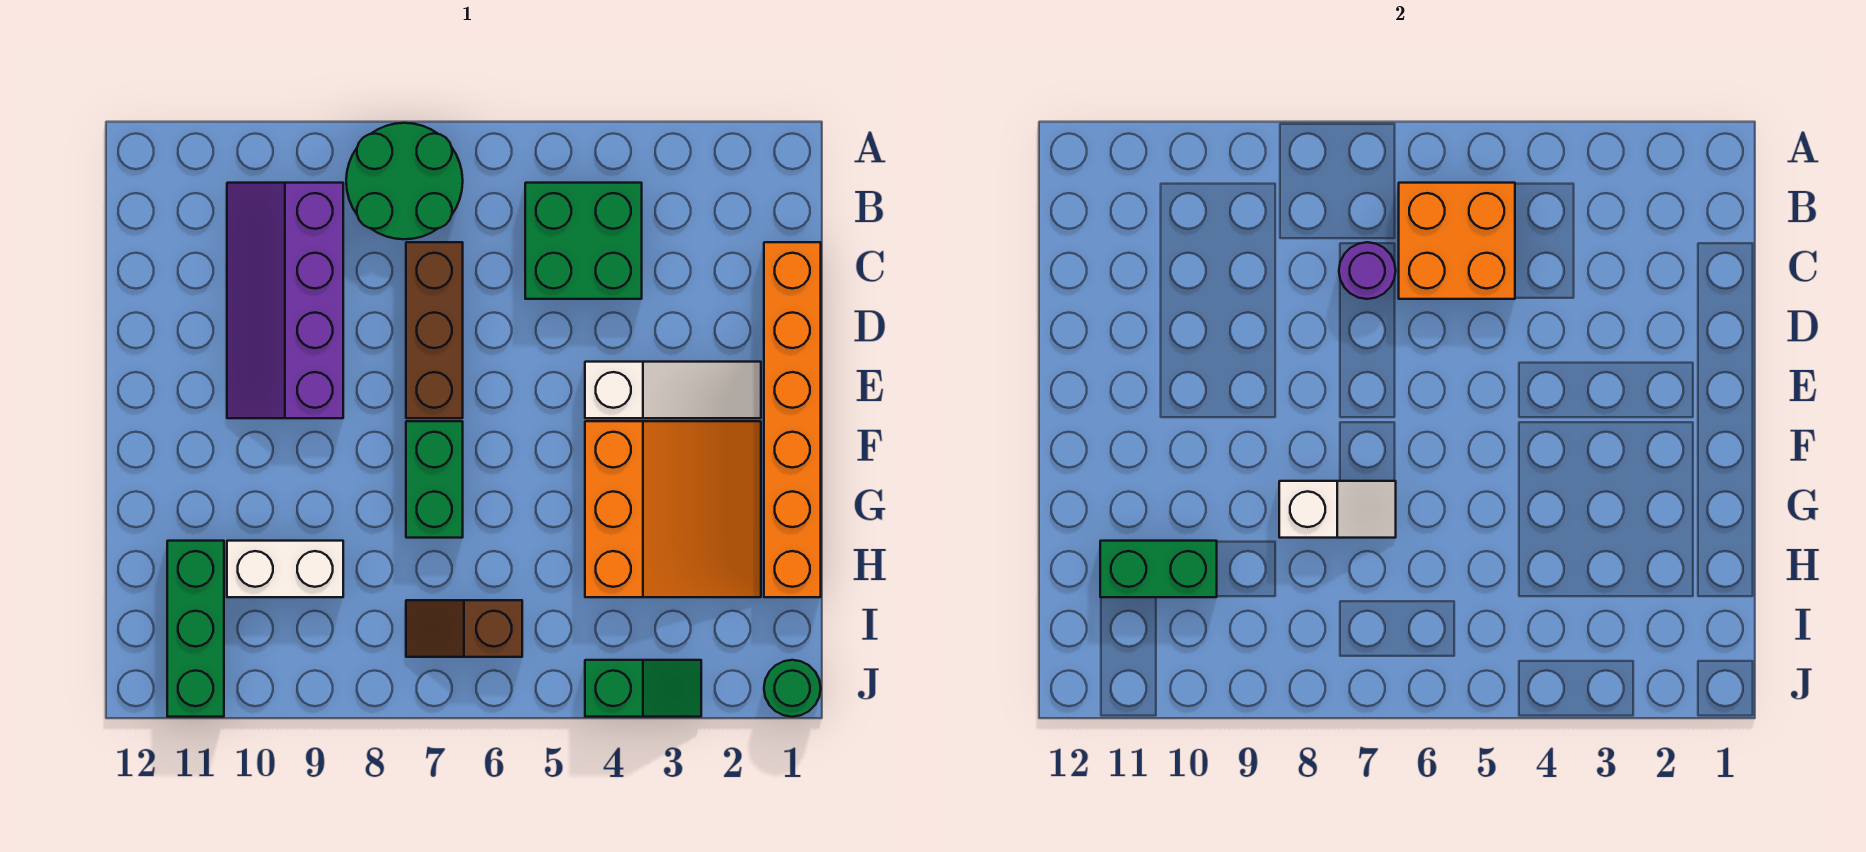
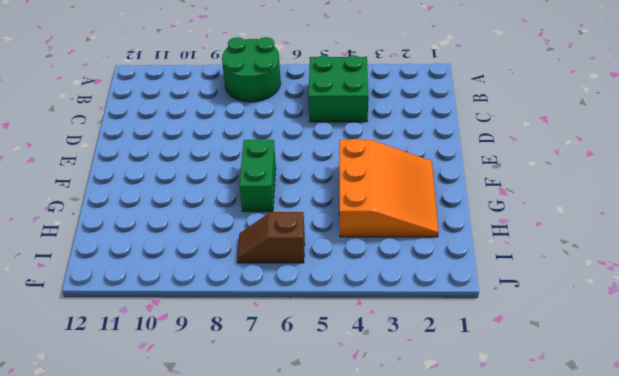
none -> purple 2x4 slope [227,183,343,418]
none -> orange 1x6 brick [764,242,821,597]
none -> brown 1x3 brick [406,242,463,418]

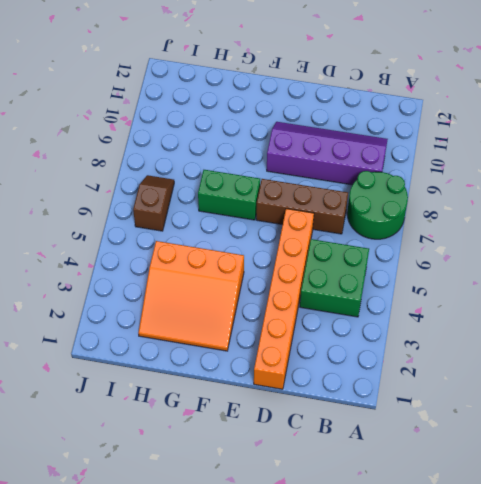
orange 1x6 brick [254,209,314,389] -> orange 1x6 brick turned to [764,242,821,597]
none -> white 1x3 slope [585,362,761,418]
none -> white 1x2 brick [227,541,343,597]
none -> green 1x3 brick [167,541,224,717]

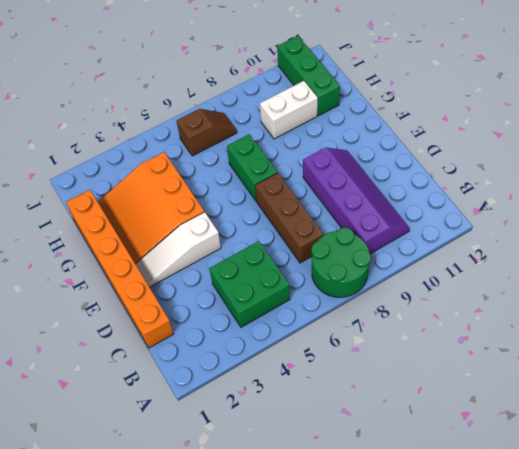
none -> green 1x1 round brick [764,660,821,717]
none -> green 1x2 slope [585,660,701,717]
none -> orange 2x2 brick [1399,183,1515,299]

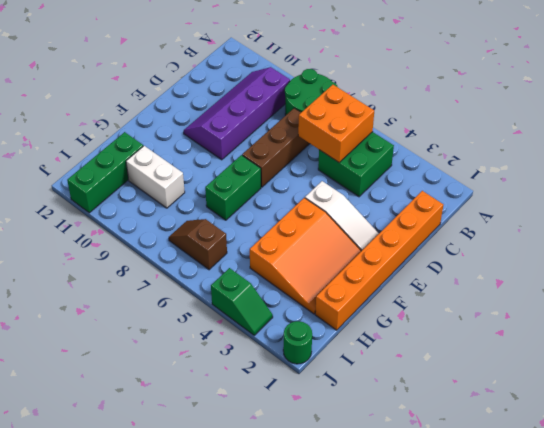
none -> purple 1x1 round brick [1339,242,1396,299]
none -> white 1x2 slope [1279,481,1396,538]
none -> green 1x2 brick [1100,541,1217,597]

